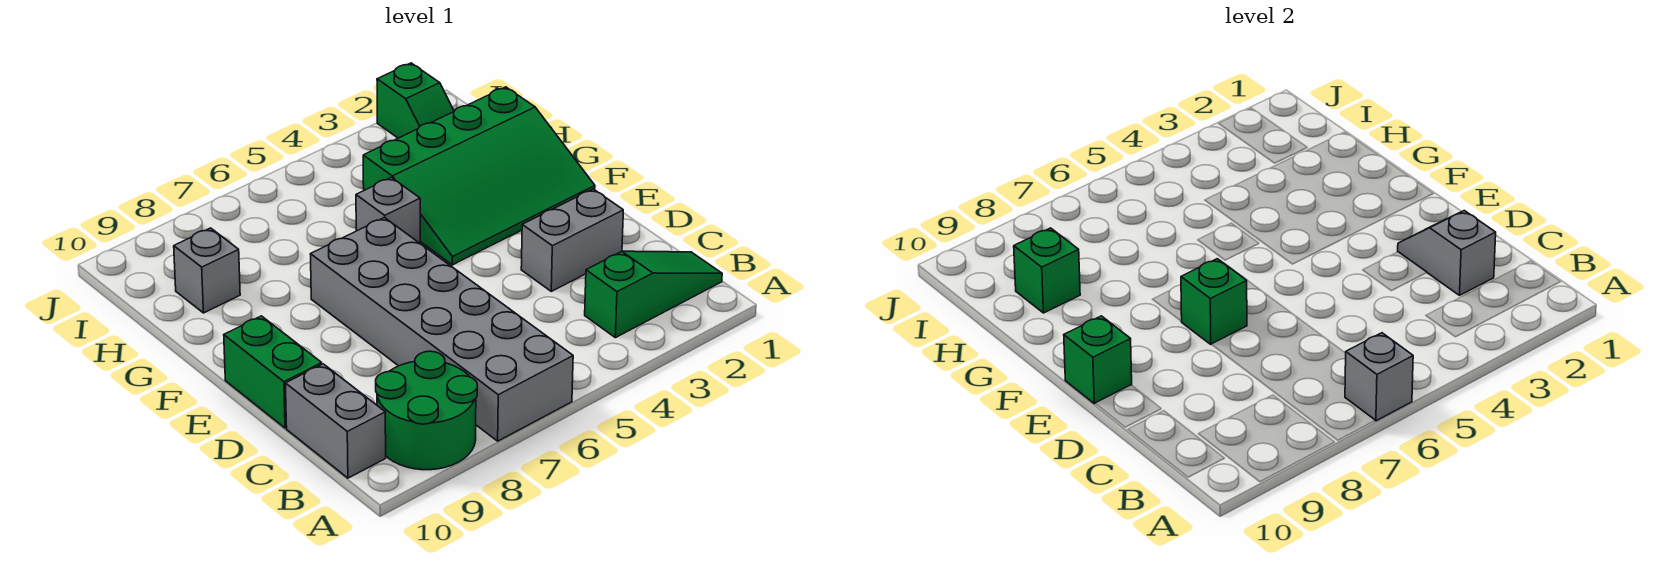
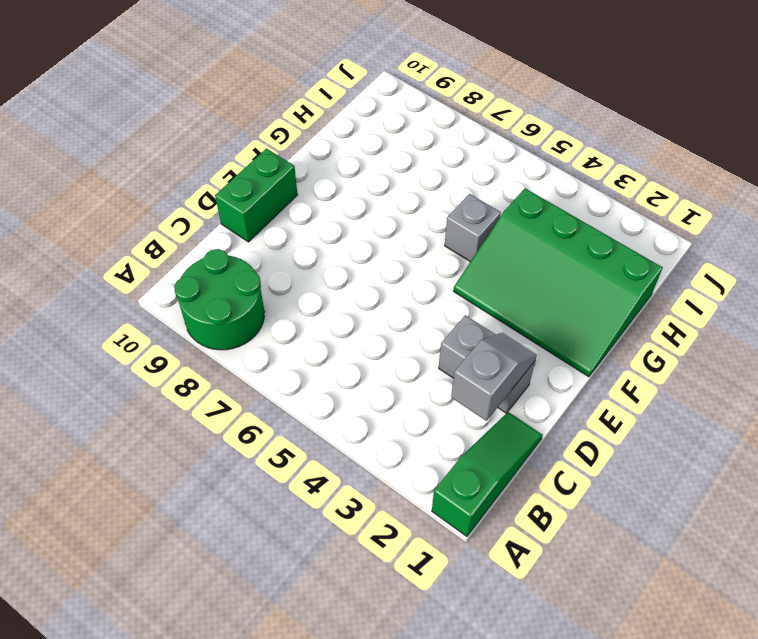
green 1x3 slope [432,412,543,537] -> green 1x3 slope turned to [585,251,722,338]
none -> grey 2x6 brick [311,218,573,441]
none -> grey 1x2 brick [285,364,386,478]
none -> grey 1x1 brick [174,228,240,313]

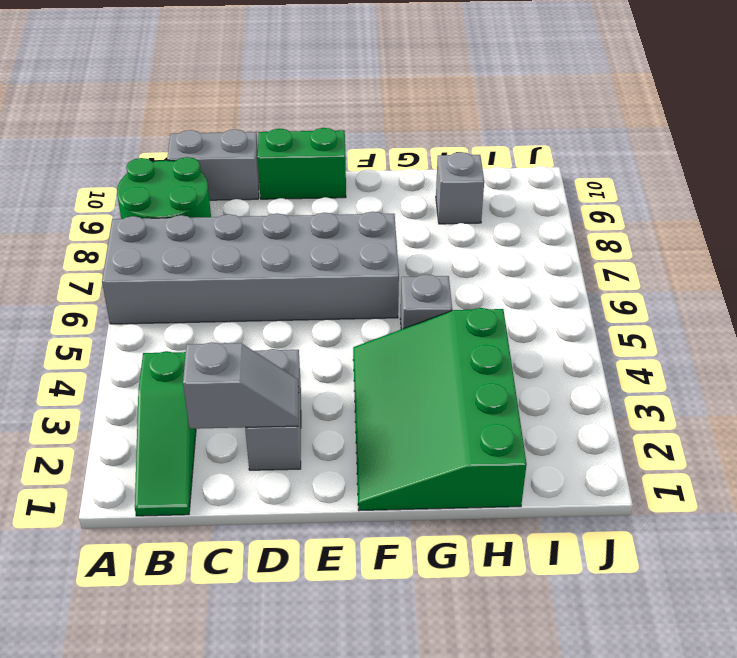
none -> green 1x2 slope [377,63,454,138]
none -> grey 1x1 brick [1345,333,1413,421]
none -> green 1x1 brick [1181,259,1247,344]

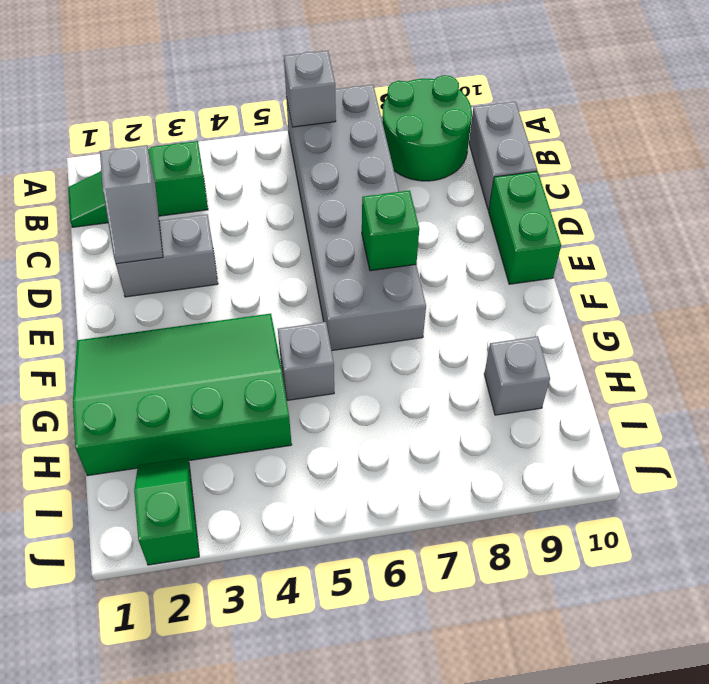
none -> green 1x1 brick [1064,316,1132,404]
none -> green 1x1 brick [1014,228,1080,313]

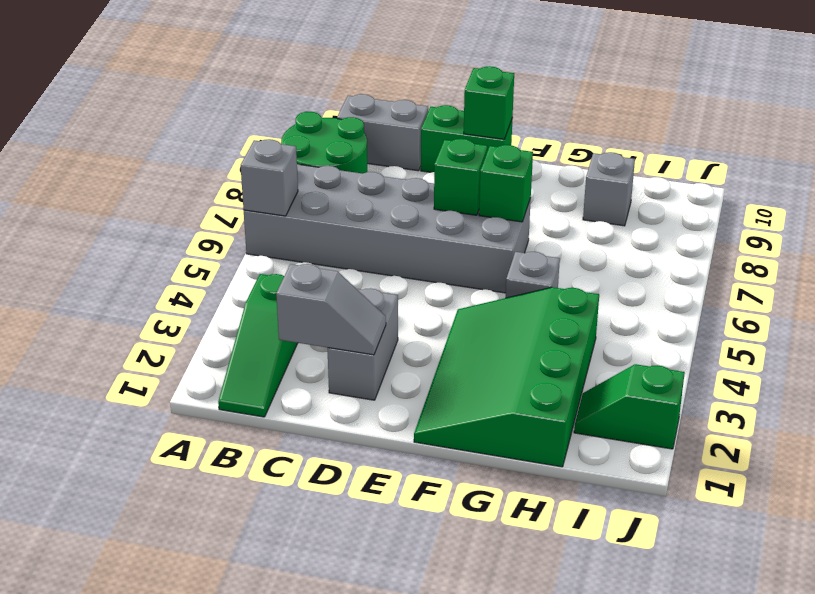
green 1x1 brick [479,145,533,222] -> green 1x1 brick moved to [1014,228,1080,313]

